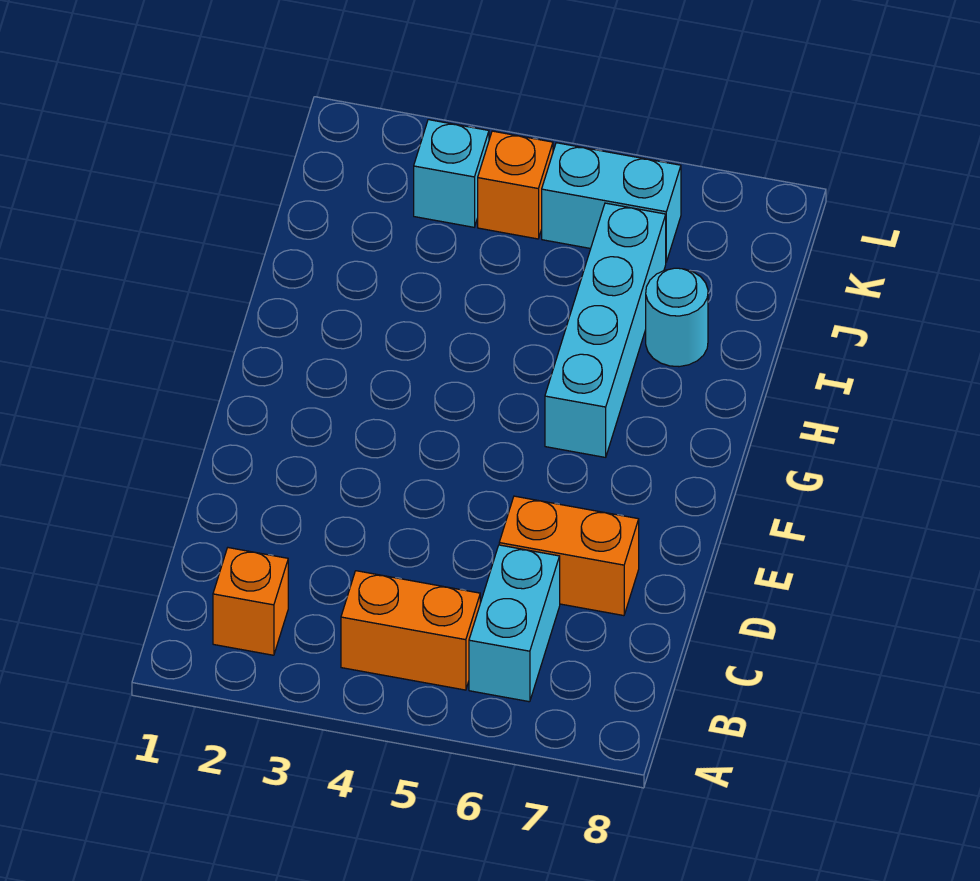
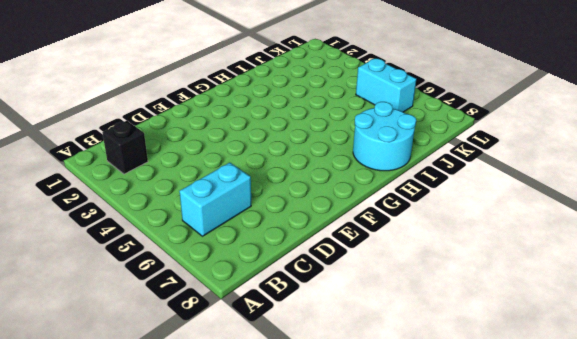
black 1x1 brick [102,121,148,174] -> orange 1x1 brick [213,548,288,655]
cyan 2x2 round brick [353,102,416,171] -> cyan 1x1 round brick [646,268,708,367]
none -> orange 1x2 brick [341,571,480,690]
none -> orange 1x2 brick [499,496,639,616]

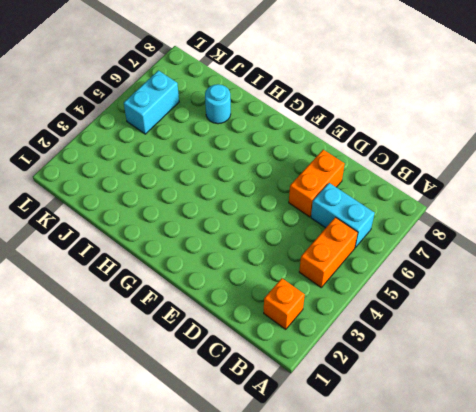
none -> cyan 1x4 brick [545,203,666,457]
none -> cyan 1x1 brick [414,120,489,227]

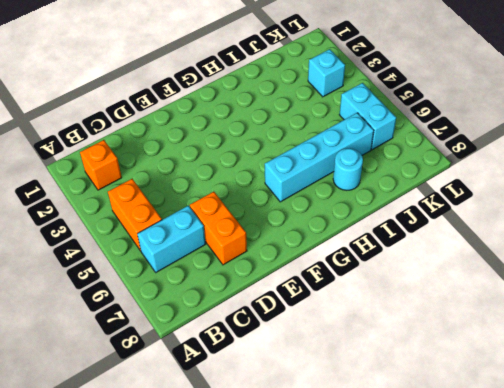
none -> orange 1x1 brick [478,131,553,239]

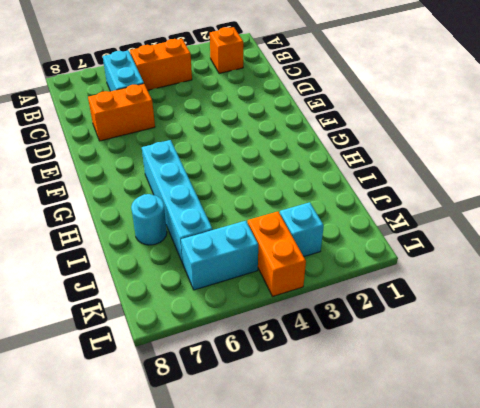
orange 1x2 brick [248,211,306,296] -> orange 1x1 brick [478,131,553,239]

